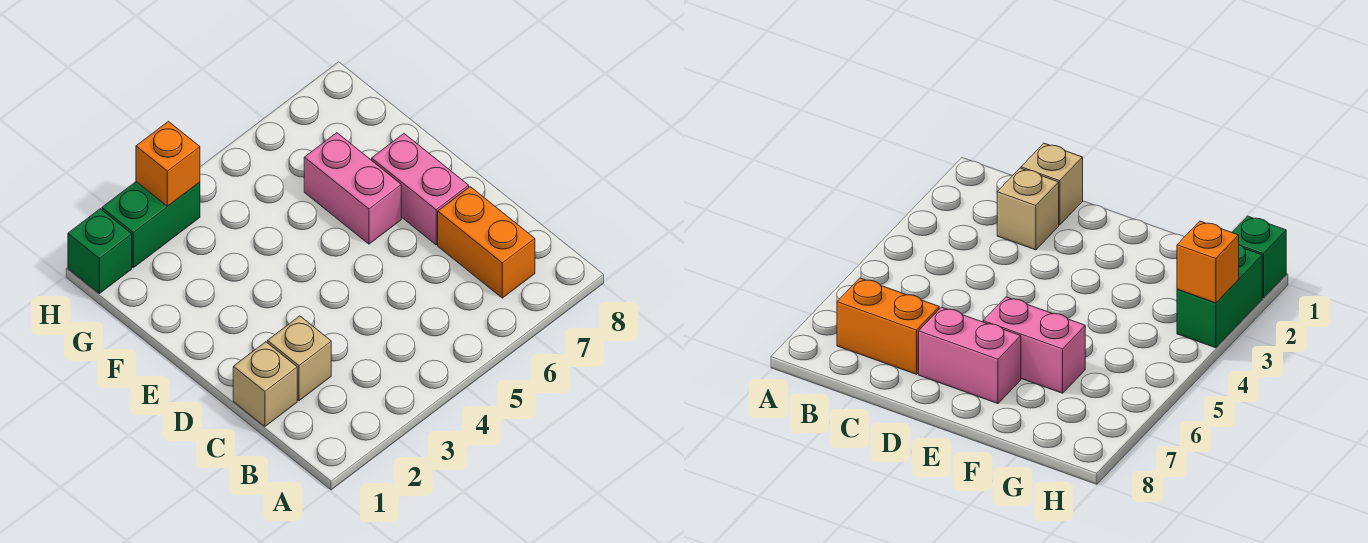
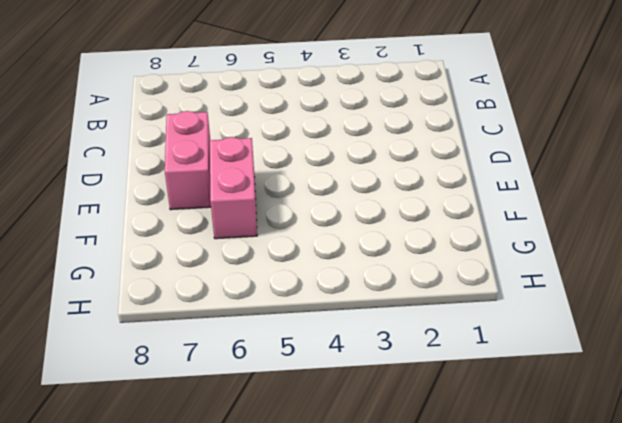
none -> orange 1x2 brick [438,187,535,298]
none -> tan 1x1 brick [233,342,297,426]

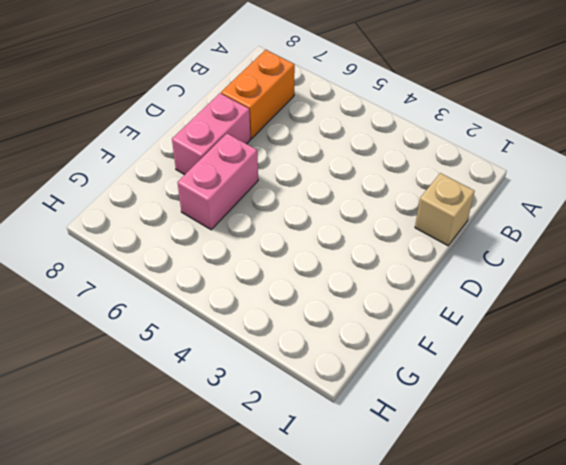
none -> tan 1x1 brick [267,316,331,401]
none -> green 1x1 brick [68,209,132,293]

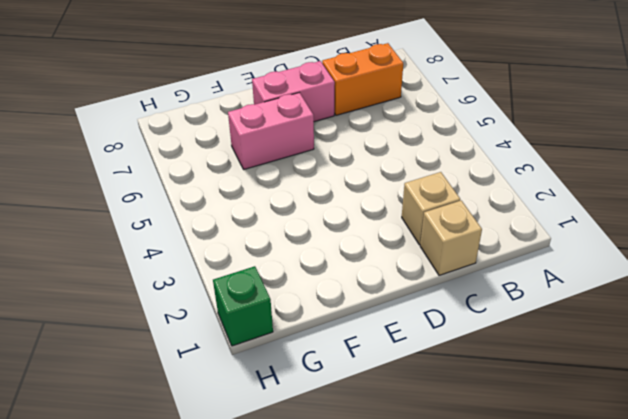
none -> green 1x2 brick [102,182,200,268]
none -> orange 1x1 brick [136,121,200,206]

